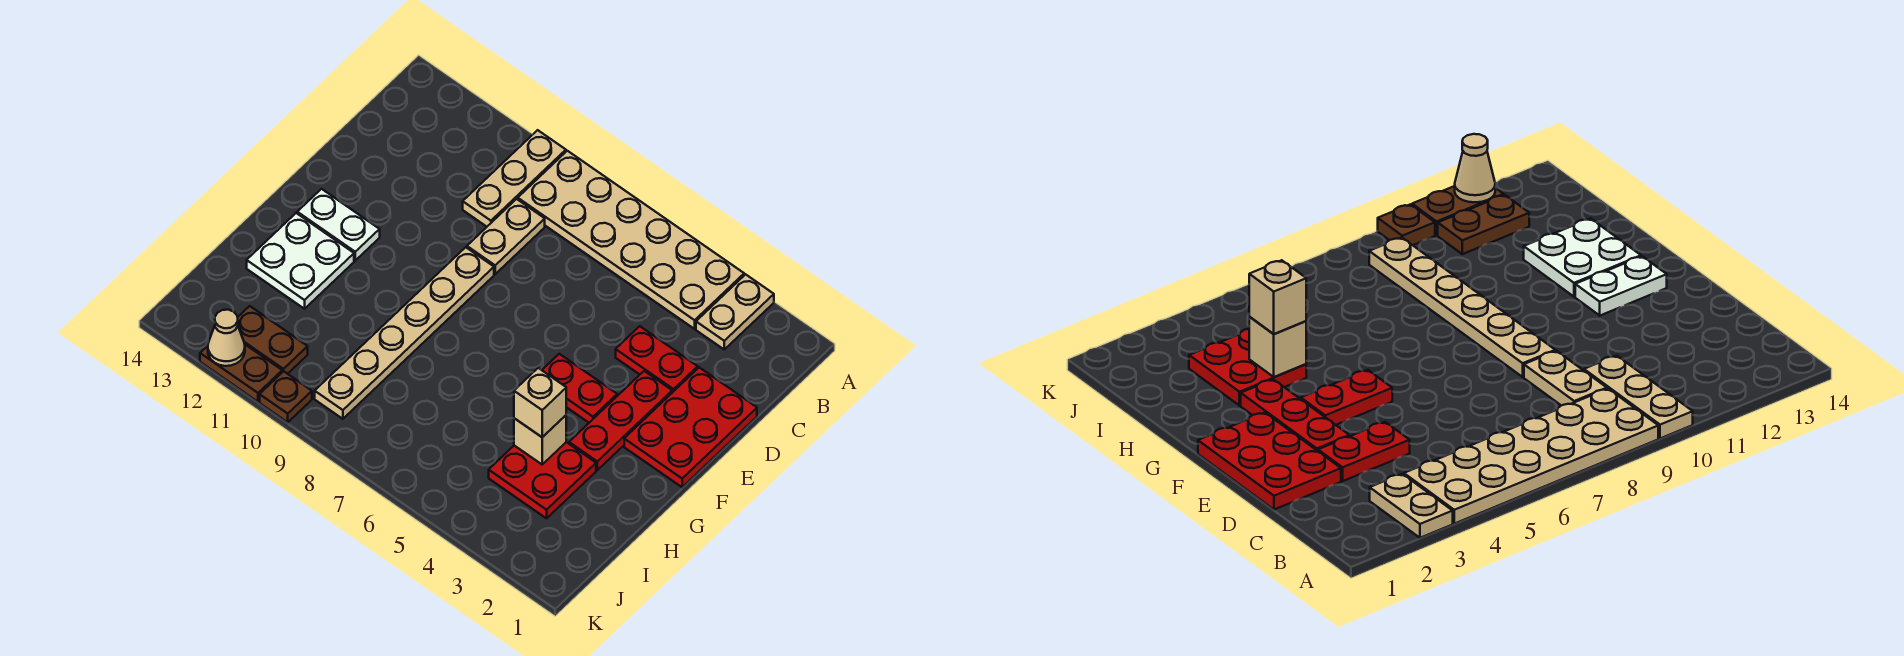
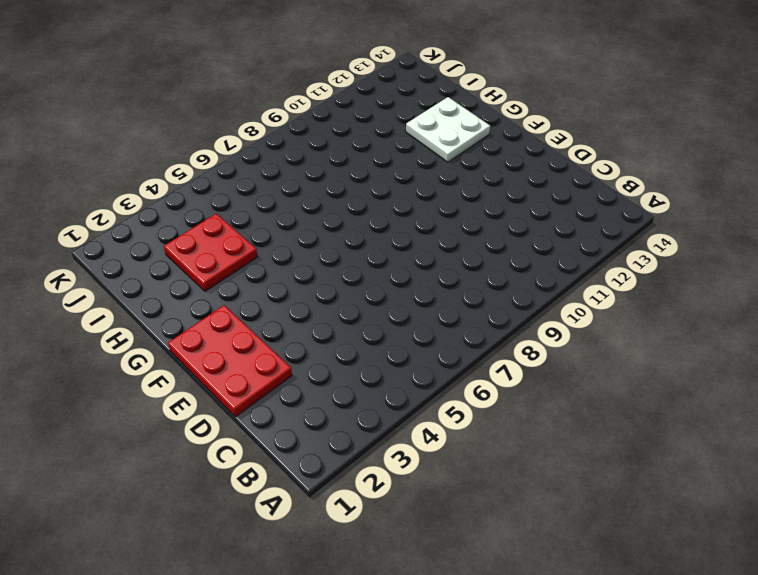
none -> tan 1x2 plate [696,274,774,349]
none -> tan 2x6 plate [518,151,744,329]
none -> tan 1x3 plate [463,130,566,227]

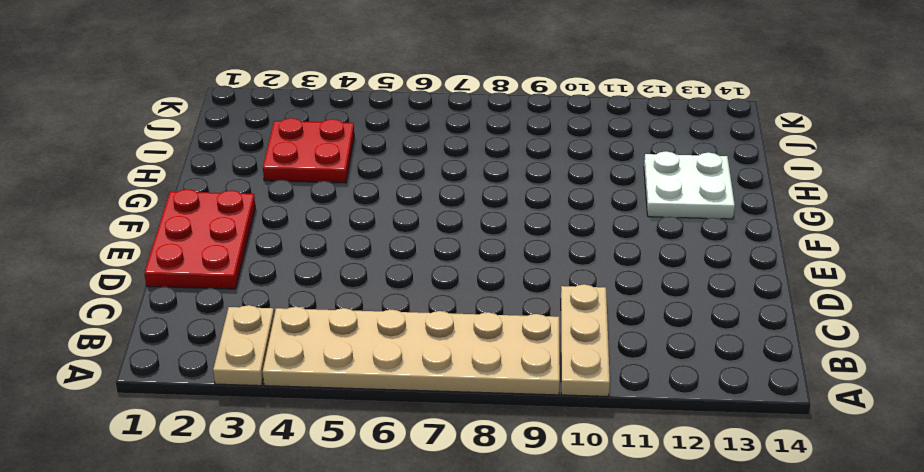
none -> tan 1x2 plate [467,199,545,274]
none -> red 1x2 plate [616,326,698,393]
none -> red 1x3 plate [569,371,672,470]

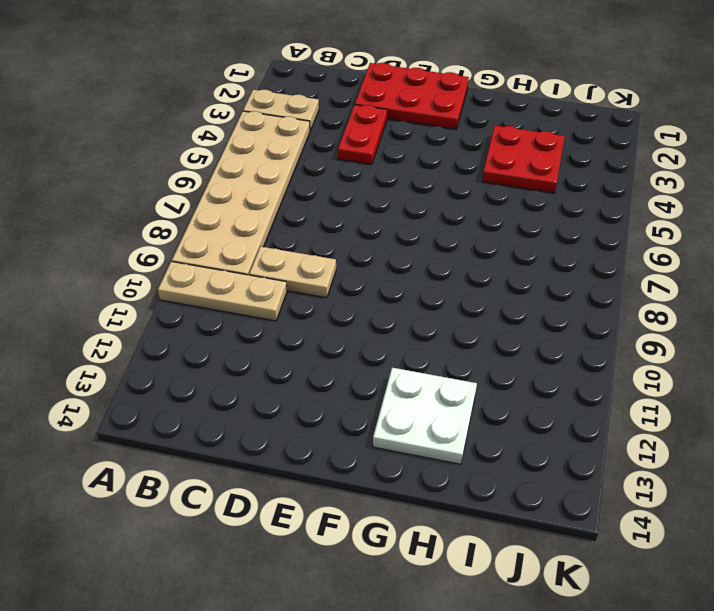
none -> red 1x3 plate [569,371,672,470]
none -> tan 1x6 plate [315,247,494,419]
none -> red 1x2 plate [542,354,617,423]

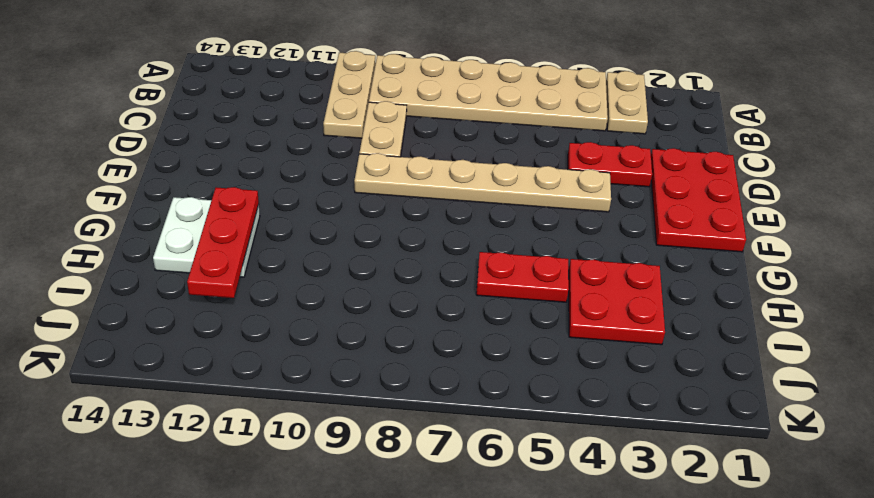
tan 1x6 plate [354,153,611,212] -> tan 1x6 plate turned to [315,247,494,419]
red 1x3 plate [187,187,259,298] -> red 1x3 plate moved to [569,371,672,470]
red 1x2 plate [476,252,569,302] -> red 1x2 plate moved to [542,354,617,423]
none -> white 1x2 plate [297,189,380,260]
none -> brown 1x2 plate [238,306,308,374]
none -> brown 1x1 plate [260,371,312,422]

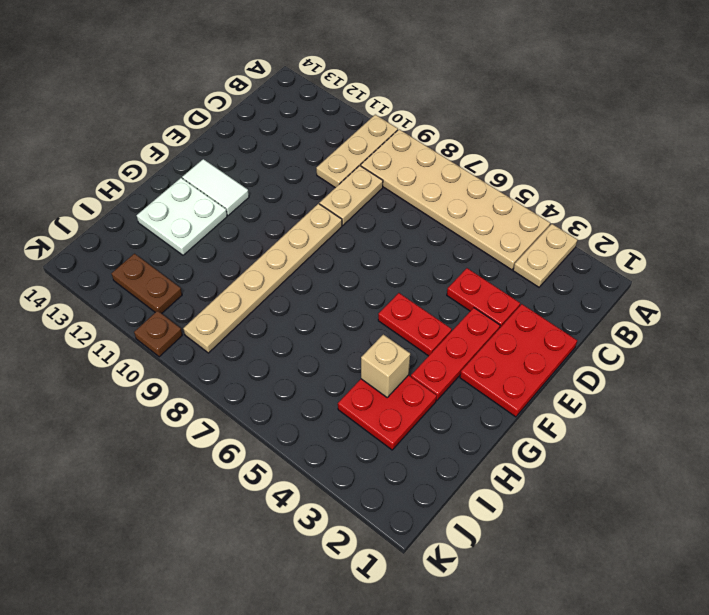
white 1x2 tile [182,159,249,215] -> white 1x2 plate [297,189,380,260]
none -> brown 1x2 plate [200,345,282,402]
none -> tan 1x1 cone [208,310,245,366]
none -> tan 1x1 brick [514,368,566,437]

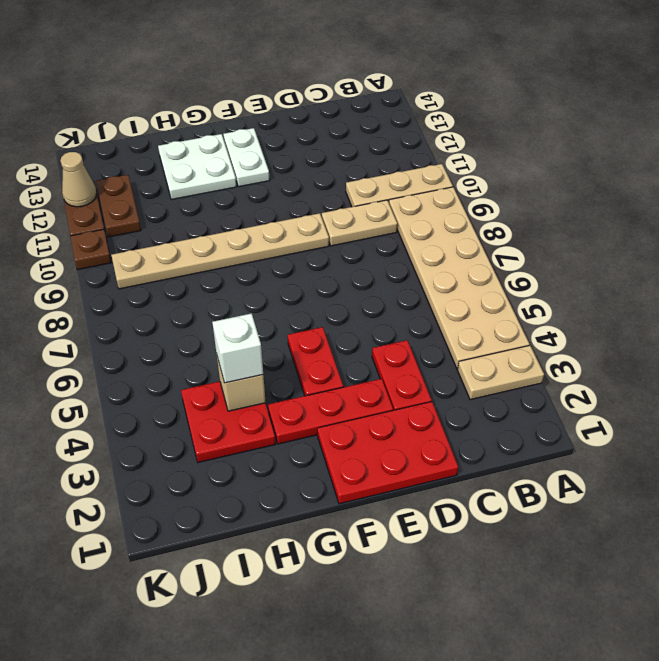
white 1x1 brick [212,313,263,383] -> tan 1x1 brick [514,368,566,437]

